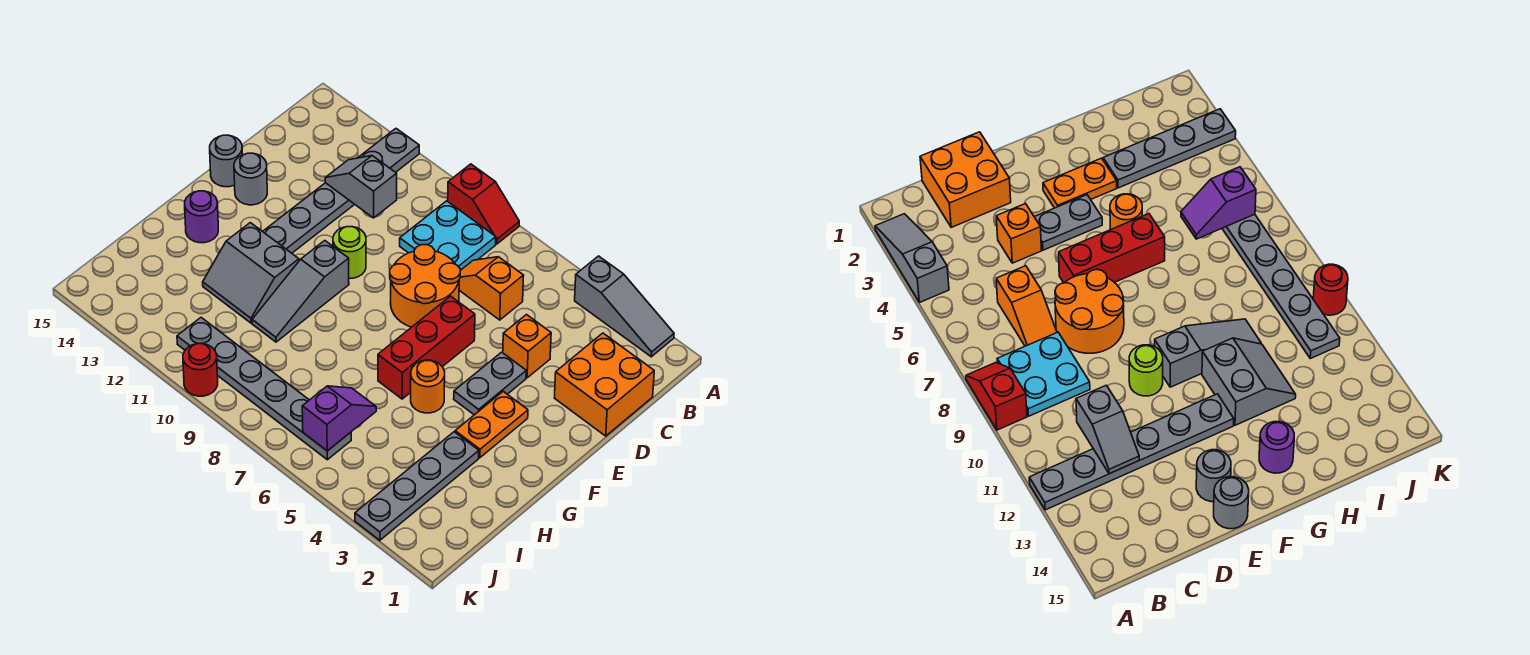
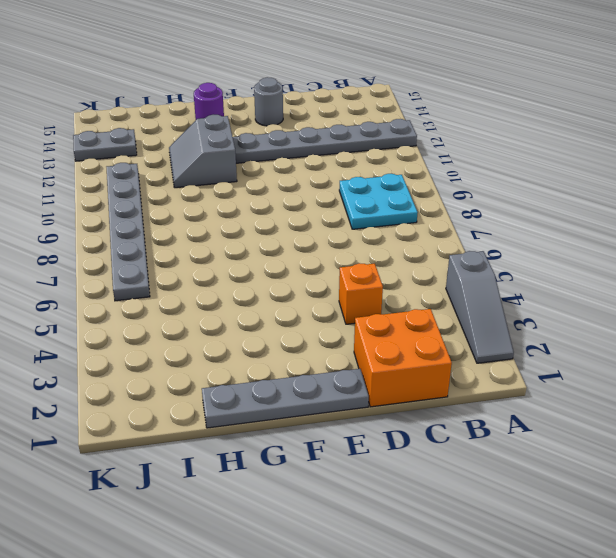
grey 1x4 plate [202,369,369,428] -> grey 1x4 plate moved to [355,432,479,540]
grey 1x2 plate [73,128,137,161] -> grey 1x2 plate moved to [454,352,526,415]
none -> red 1x2 slope [448,164,519,244]
none -> orange 1x2 slope [459,257,524,320]
none -> orange 2x2 round brick [390,245,460,327]

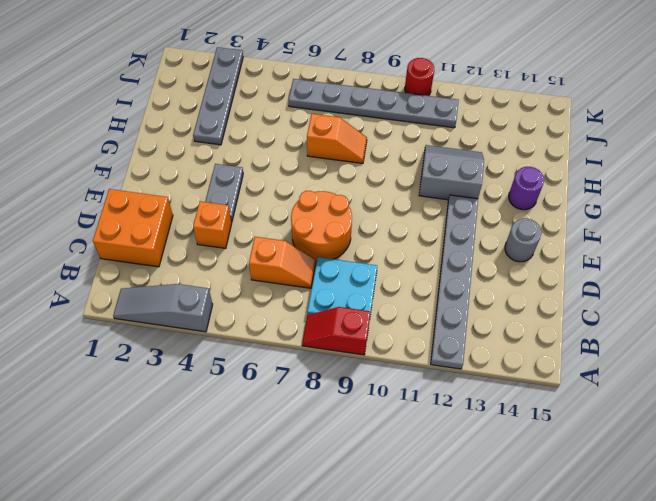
orange 1x2 slope [307,114,367,163] -> none
none -> red 1x3 brick [378,296,475,399]
none -> lime 1x1 round brick [333,227,366,279]
none -> grey 1x1 round brick [210,135,242,187]

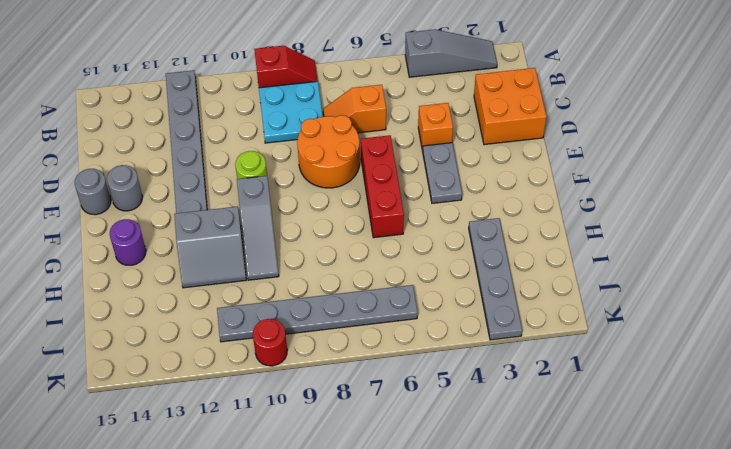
none -> orange 1x2 plate [455,391,528,458]
none -> orange 1x1 round brick [411,360,445,413]
none -> grey 1x2 slope [325,156,397,218]

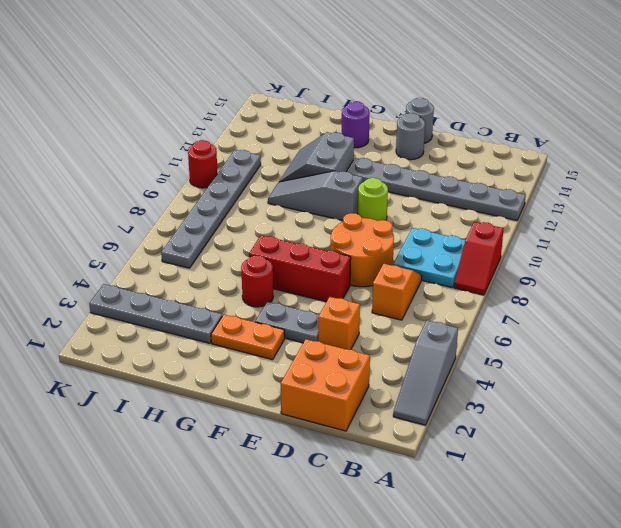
red 1x1 round brick [241,255,273,307] -> orange 1x1 round brick [411,360,445,413]
none -> grey 1x2 slope [325,156,397,218]
none -> purple 1x2 slope [302,386,376,451]

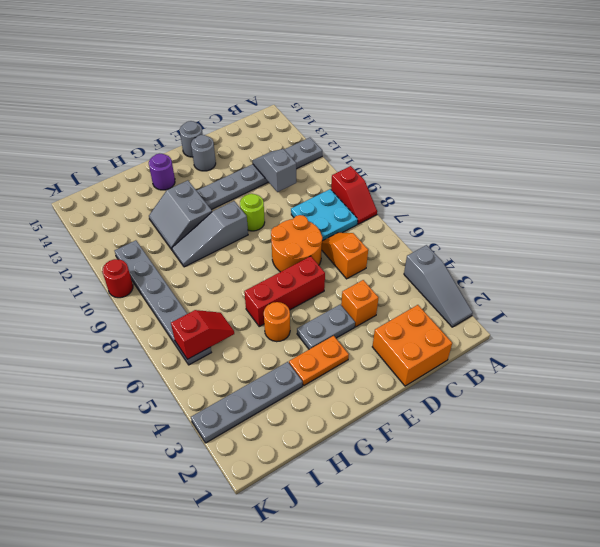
red 1x2 slope [171,310,234,359] -> purple 1x2 slope [302,386,376,451]

